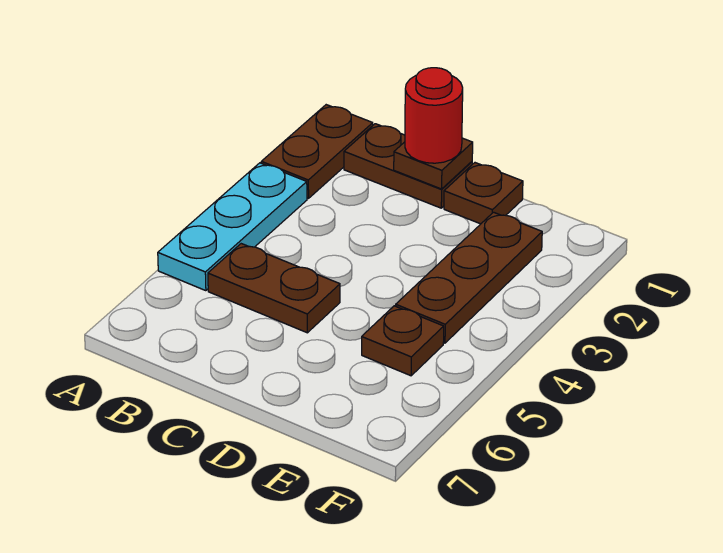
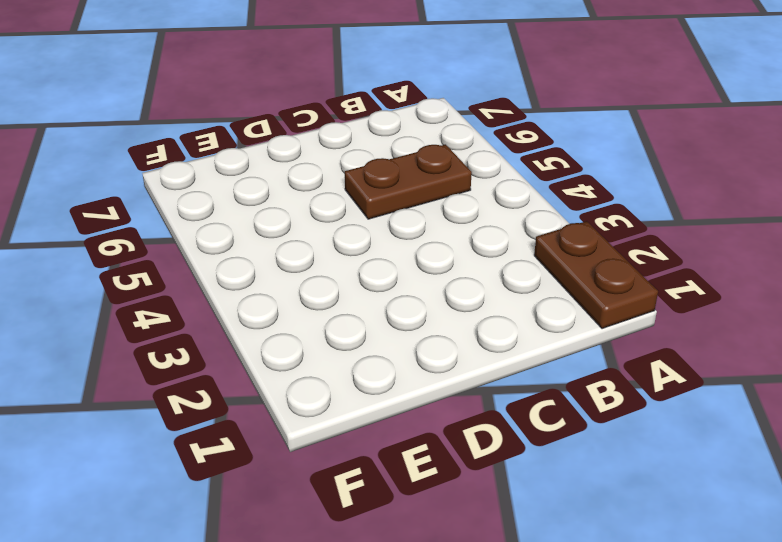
none -> cyan 1x3 plate [158,163,307,291]
none -> brown 1x2 plate [344,124,472,208]

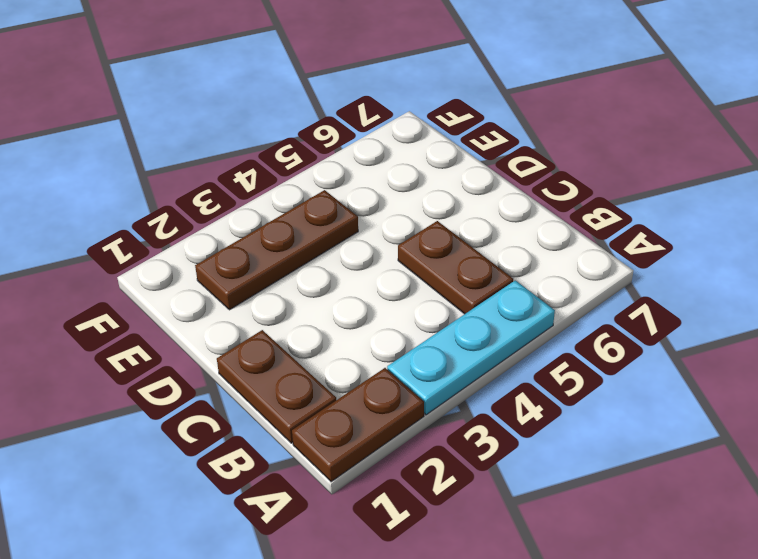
none -> brown 1x1 plate [444,163,523,224]
none -> brown 1x1 plate [362,306,444,376]

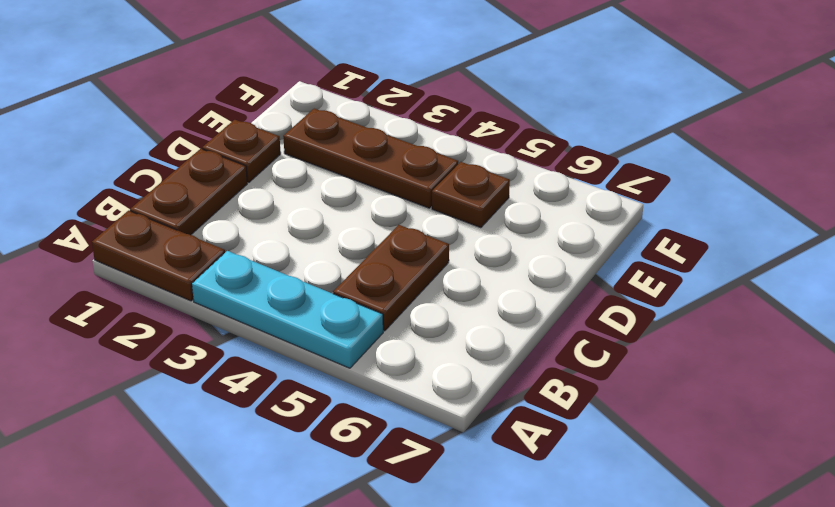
none -> brown 1x1 plate [394,138,473,189]
none -> red 1x1 round brick [405,68,463,163]

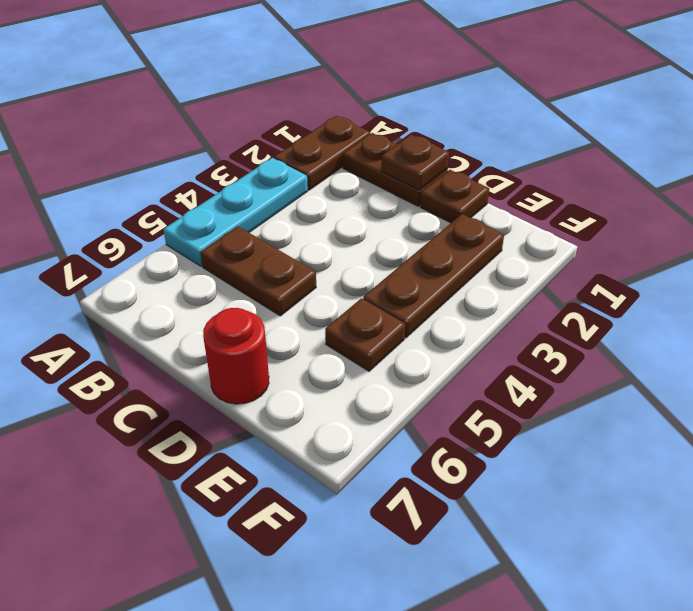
red 1x1 round brick [203,308,269,404] -> red 1x1 round brick moved to [405,68,463,163]

